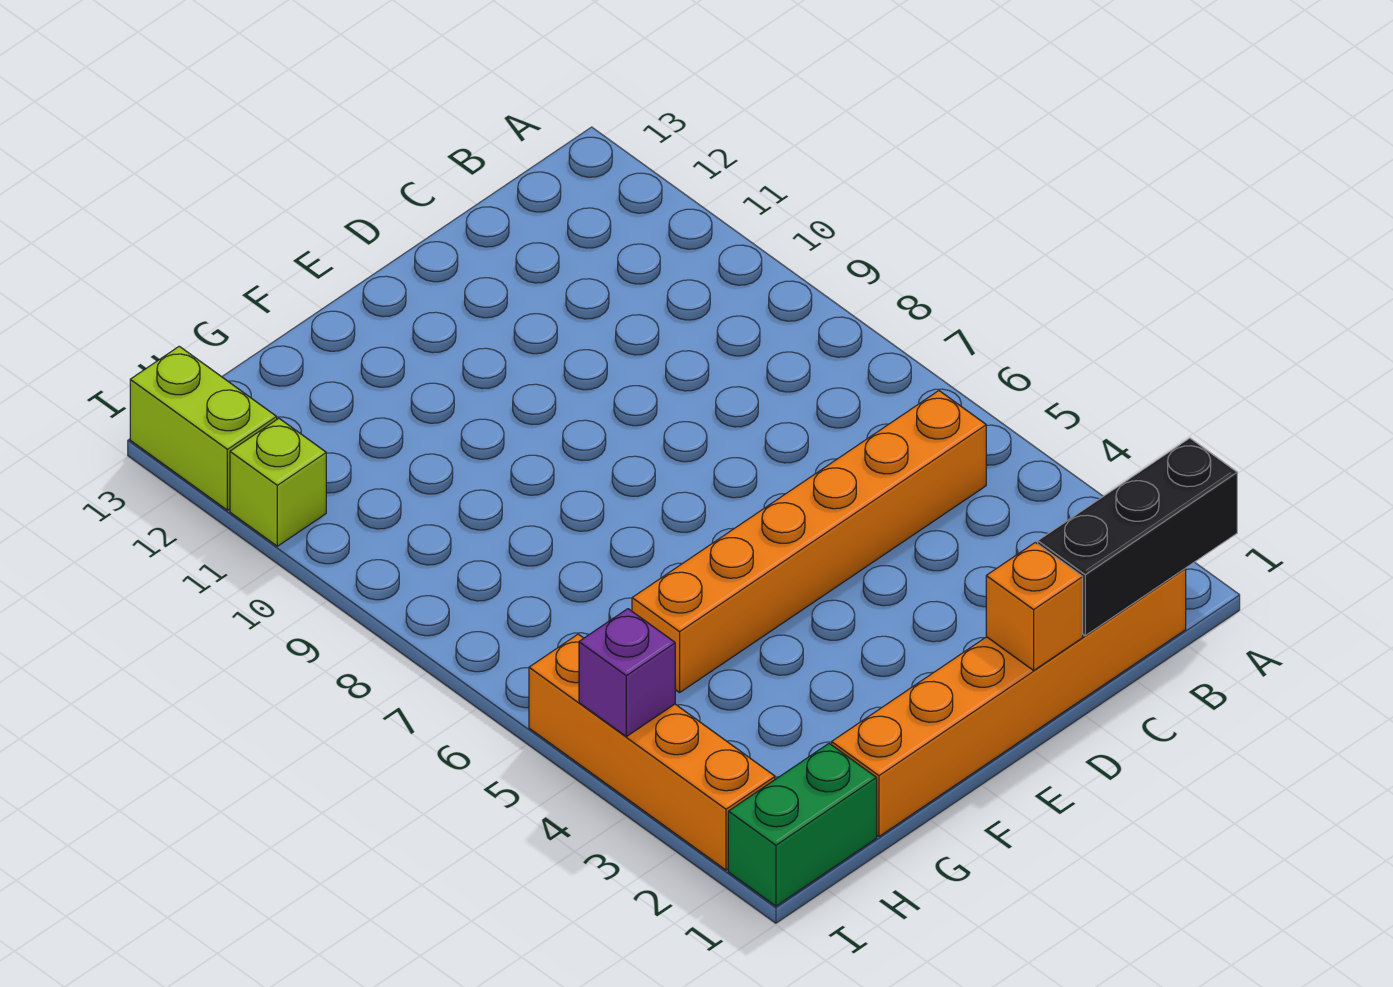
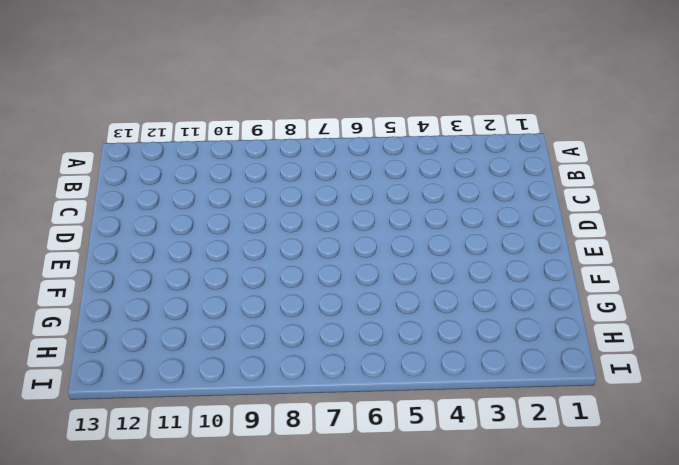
none -> orange 1x6 brick [832,568,1186,836]
none -> orange 1x6 brick [632,391,986,693]

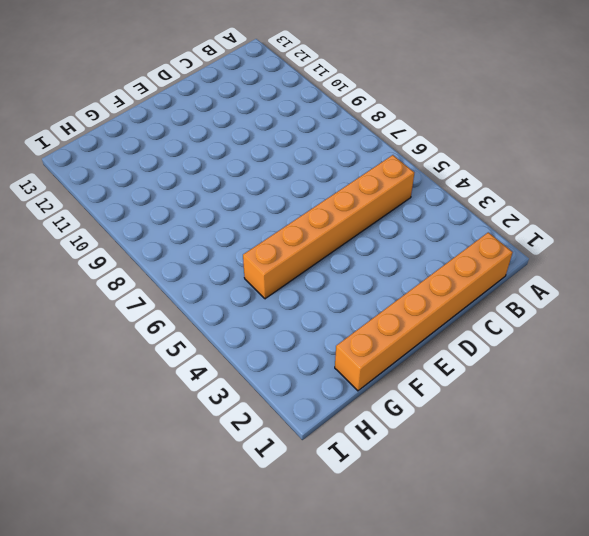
none -> green 1x2 brick [728,744,877,906]
none -> orange 1x4 brick [529,634,775,870]

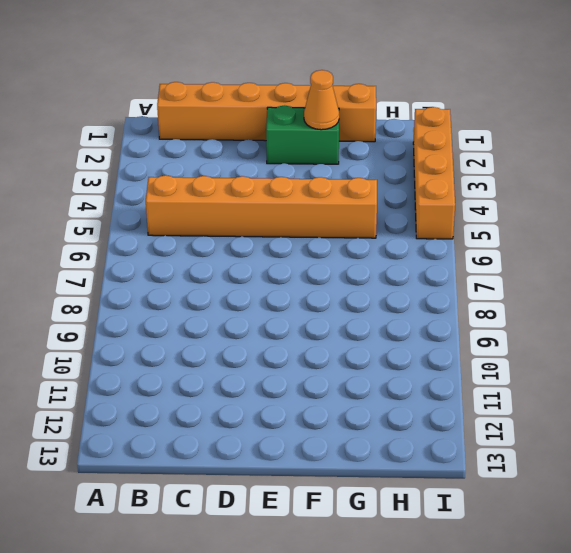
green 1x2 brick [266,105,339,164] -> green 1x2 brick moved to [728,744,877,906]
orange 1x1 cone [304,70,339,130] -> none
none -> lime 1x1 brick [230,418,326,546]
none -> lime 1x2 brick [130,346,277,510]

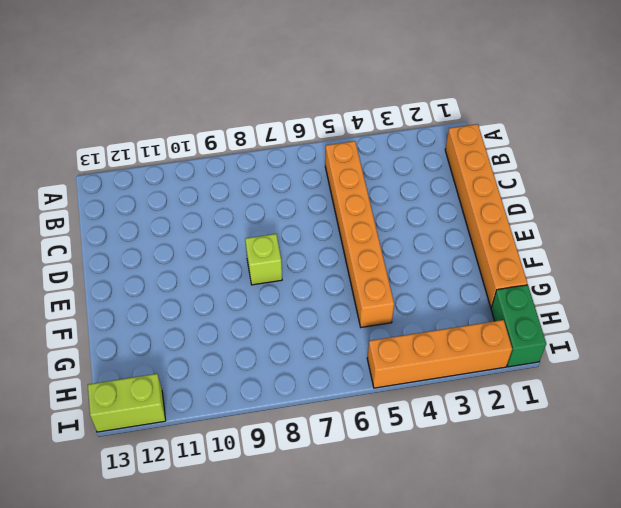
lime 1x1 brick [245,234,282,285] -> lime 1x1 brick moved to [230,418,326,546]
none -> black 1x3 brick [1038,438,1237,636]
none -> orange 1x1 brick [986,543,1083,670]

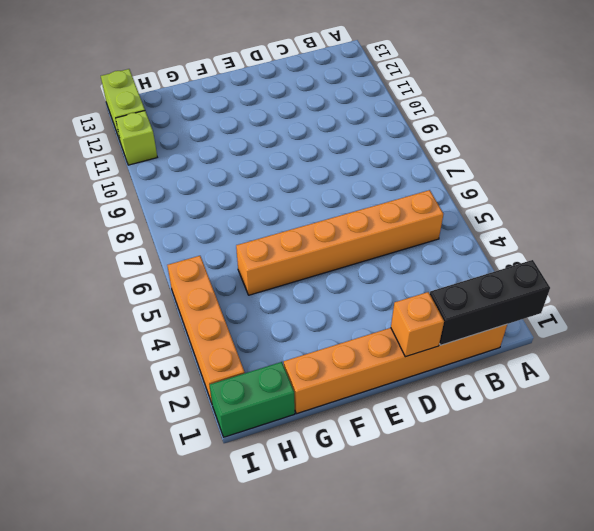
none -> purple 1x1 brick [579,609,675,737]

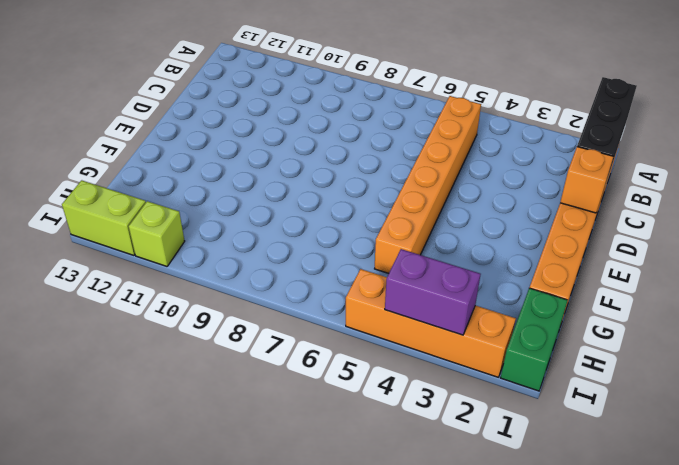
purple 1x2 brick [385,249,481,335] -> purple 1x1 brick [579,609,675,737]

